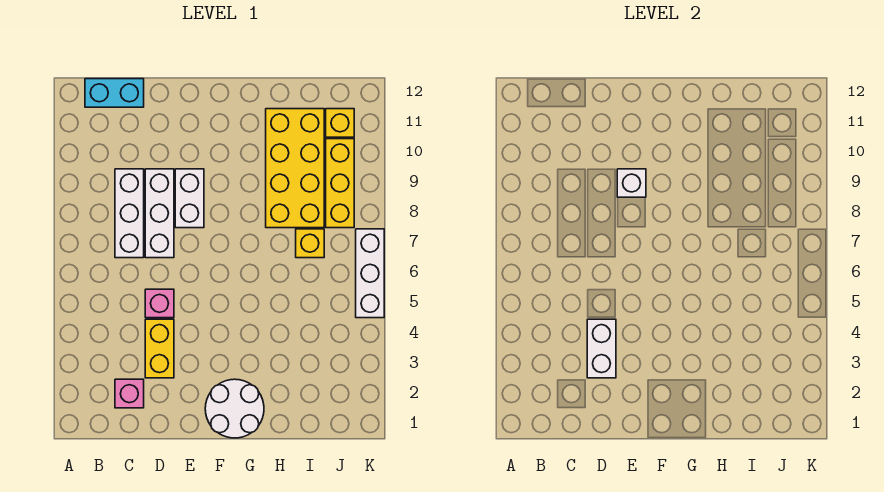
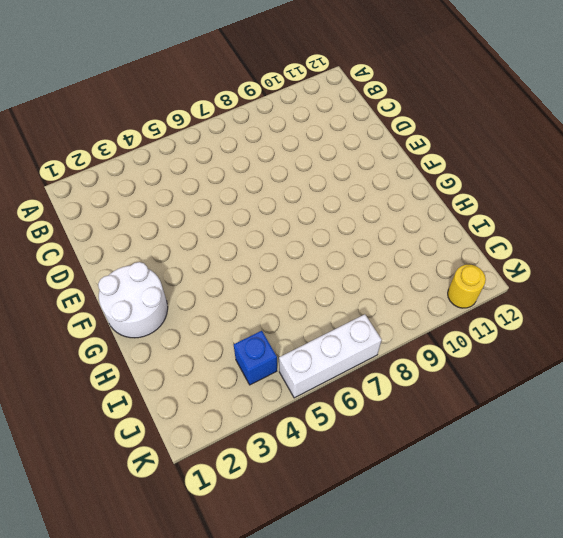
blue 1x1 brick [234,331,277,385] -> none
yellow 1x1 round brick [448,265,486,308] -> none
none -> cyan 1x2 brick [85,79,144,107]
none -> pink 1x1 brick [115,379,144,408]
none -> white 1x3 brick [115,169,144,258]

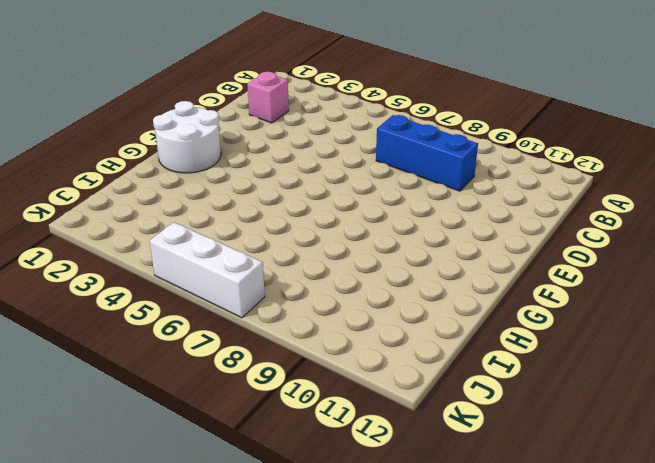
blue 1x3 brick [376,115,478,191] -> white 1x3 brick [115,169,144,258]
none -> cyan 1x2 brick [85,79,144,107]
none -> yellow 1x2 brick [145,319,174,378]
none -> pink 1x1 brick [145,289,174,318]

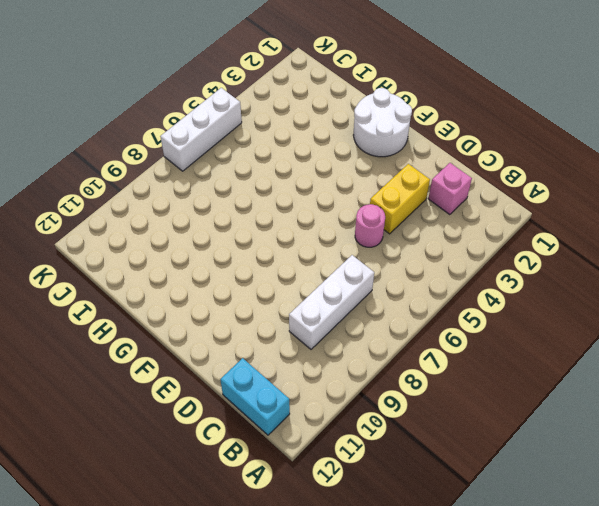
pink 1x1 round brick [355,204,385,247] -> pink 1x1 brick [145,289,174,318]
none -> white 1x3 brick [145,169,174,258]
none -> white 1x2 brick [175,169,204,228]
none -> yellow 2x4 brick [266,109,324,228]

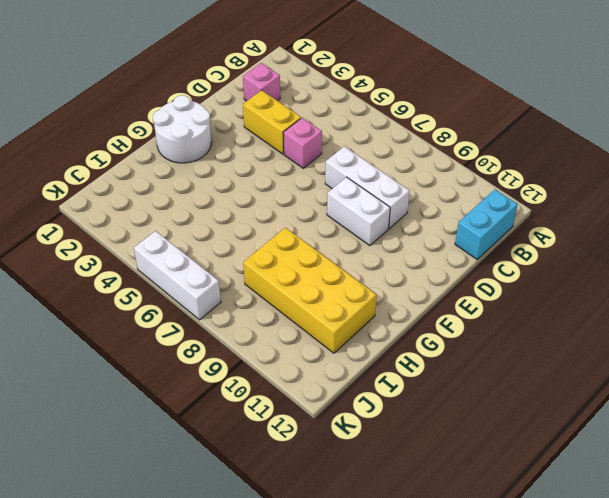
none -> white 1x3 brick [115,169,144,258]
none -> yellow 1x1 brick [296,229,324,258]
none -> yellow 1x3 brick [326,139,354,228]

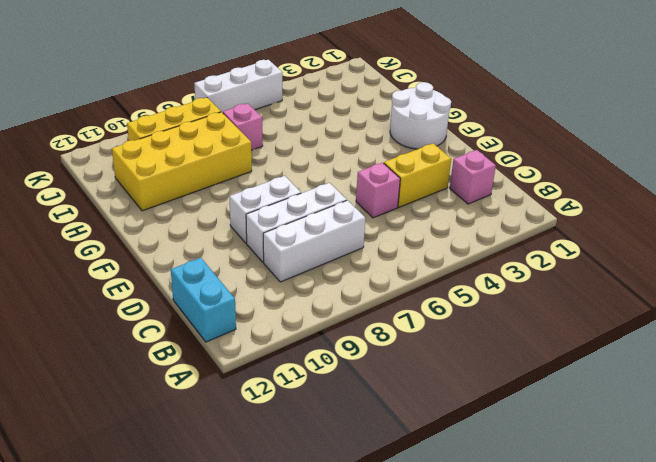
pink 1x1 brick [223,103,263,150] -> yellow 1x1 brick [296,229,324,258]
none -> yellow 1x1 brick [326,109,354,137]
none -> white 1x2 brick [587,319,616,378]
none -> white 1x1 brick [617,169,646,197]

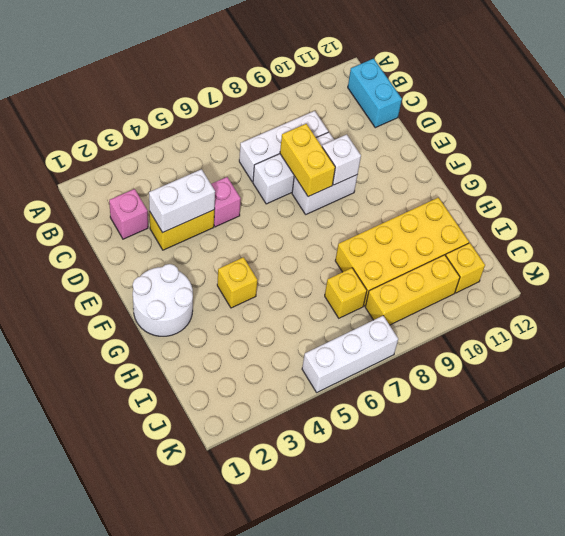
yellow 1x2 brick [280,124,335,197] -> none
yellow 1x1 brick [217,257,257,308] -> none

